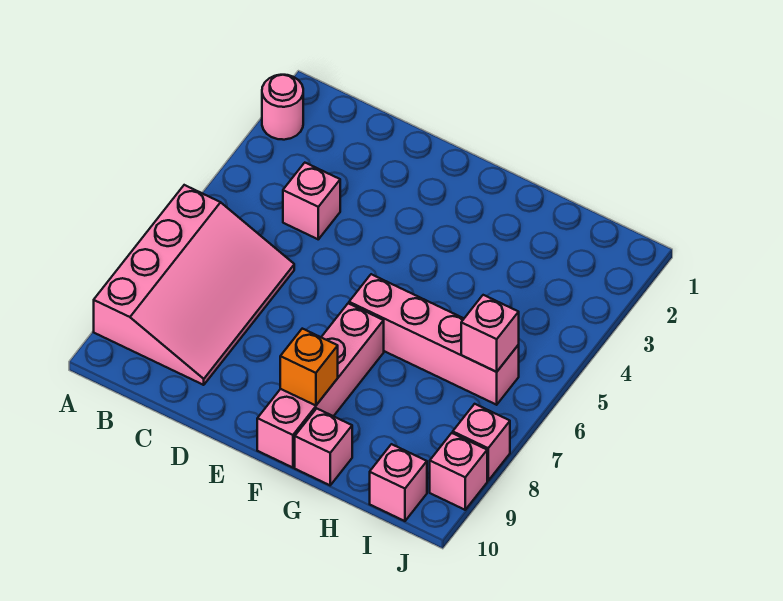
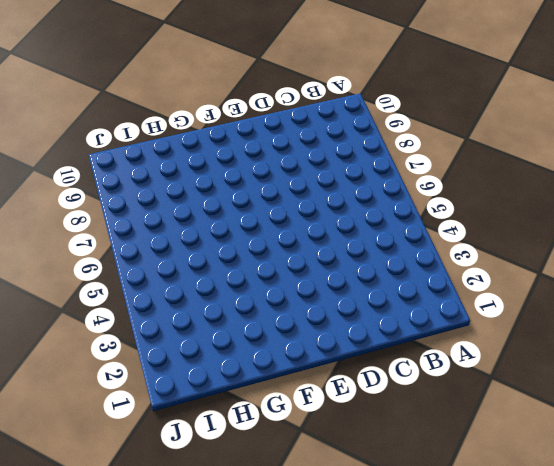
none -> pink 1x1 round brick [262,75,303,140]
none -> pink 3x4 slope [94,185,294,385]

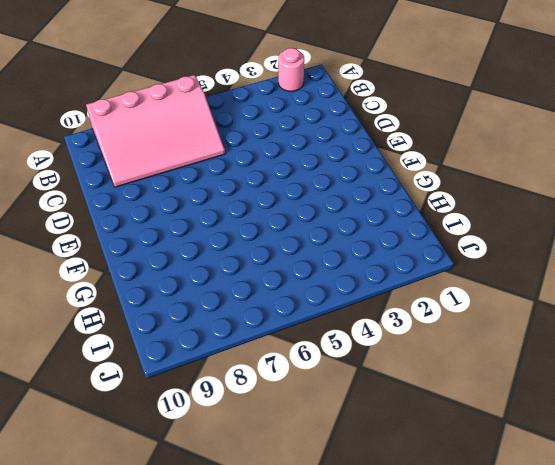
none -> pink 1x1 brick [283,163,340,239]
none -> pink 1x4 brick [349,274,519,405]

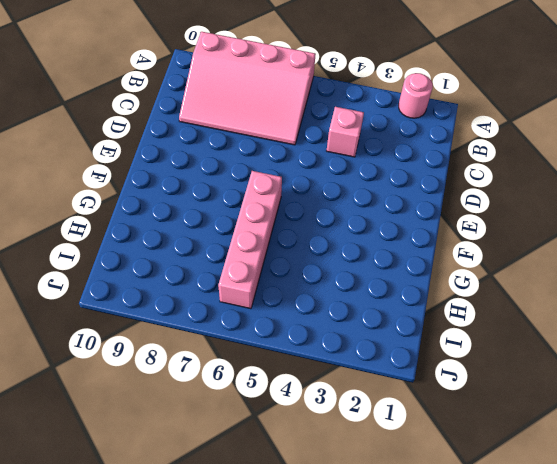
none -> pink 1x4 brick [257,303,384,468]
none -> pink 1x1 brick [295,409,352,485]

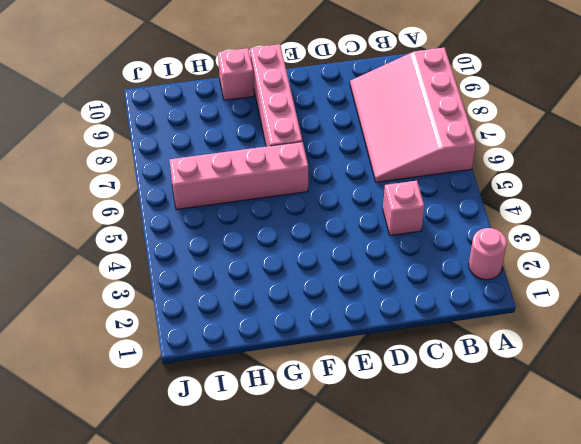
none -> pink 1x1 brick [370,444,427,521]
none -> pink 1x1 brick [453,404,510,481]

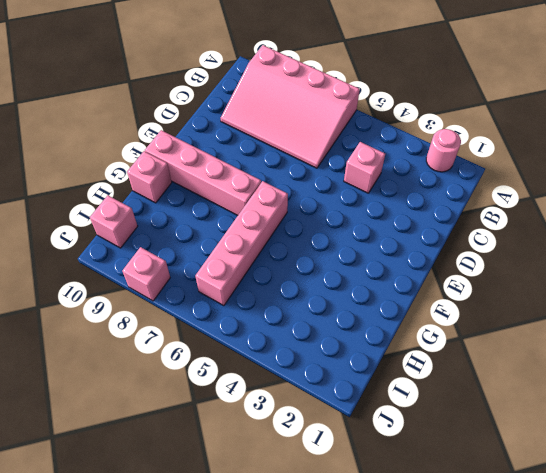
none -> pink 1x1 brick [430,433,487,510]
none -> orange 1x1 brick [280,329,338,406]

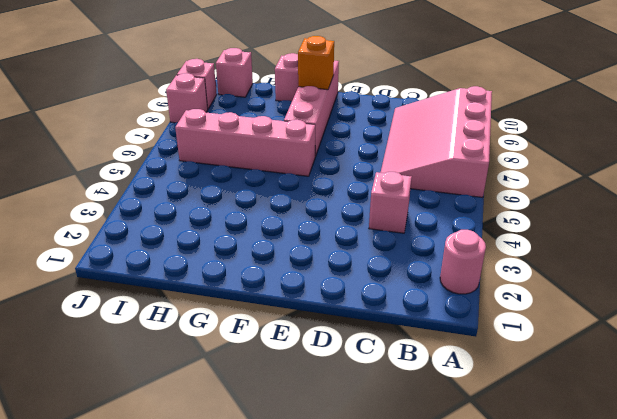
none -> pink 1x1 brick [461,295,519,372]

